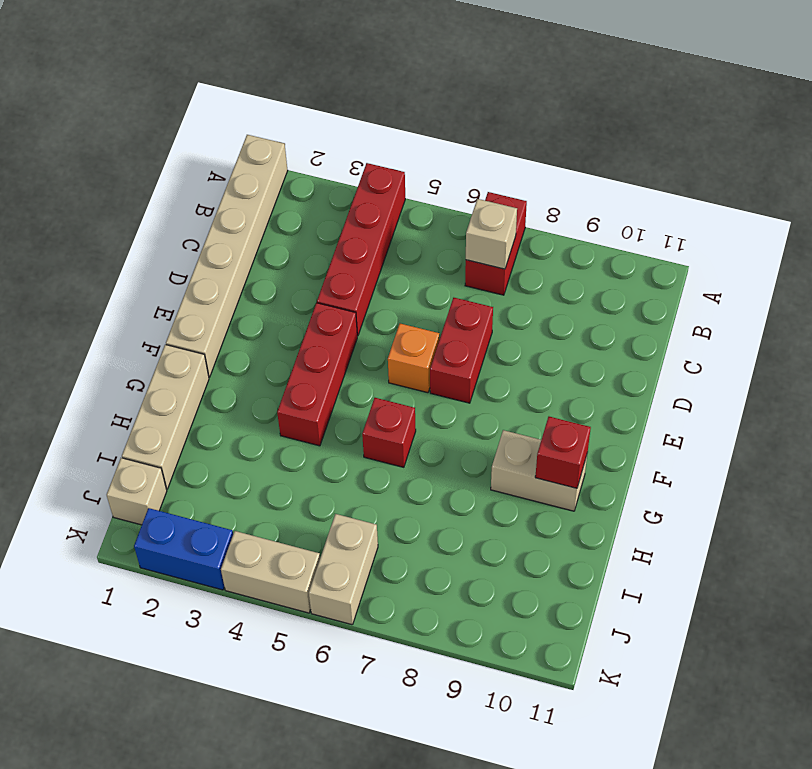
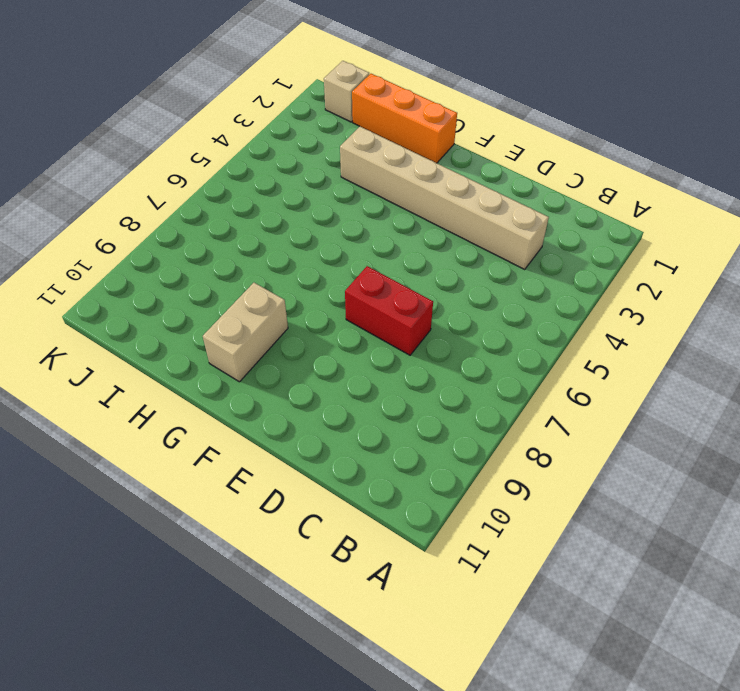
tan 1x6 brick [340,127,549,269] -> tan 1x6 brick moved to [166,135,288,377]
orange 1x3 brick [352,74,457,163] -> tan 1x3 brick [122,345,209,489]
none -> red 1x4 brick [317,163,405,336]
none -> red 1x2 brick [465,192,527,295]
none -> red 1x3 brick [277,303,357,446]

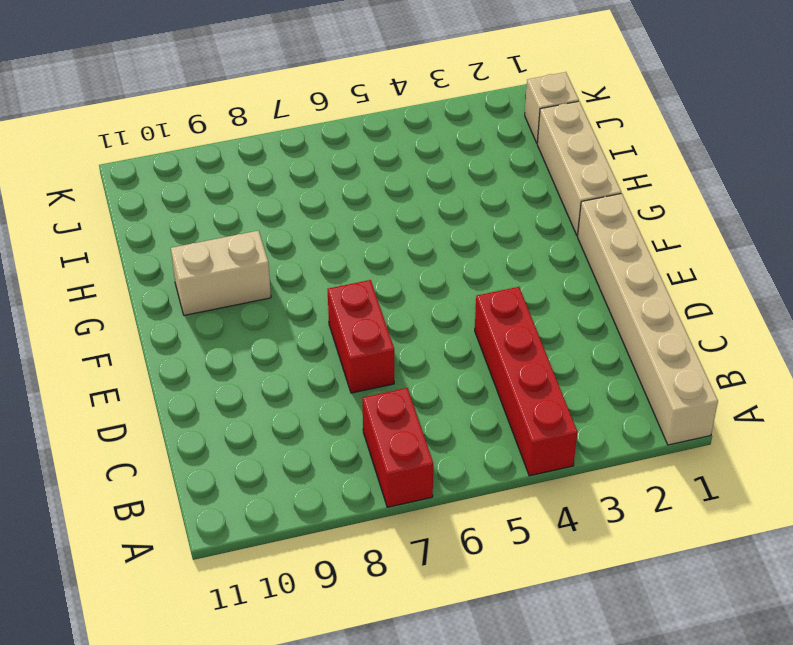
none -> red 1x3 brick [277,303,357,446]
none -> orange 1x1 brick [388,324,439,393]
none -> red 1x1 brick [362,398,416,467]

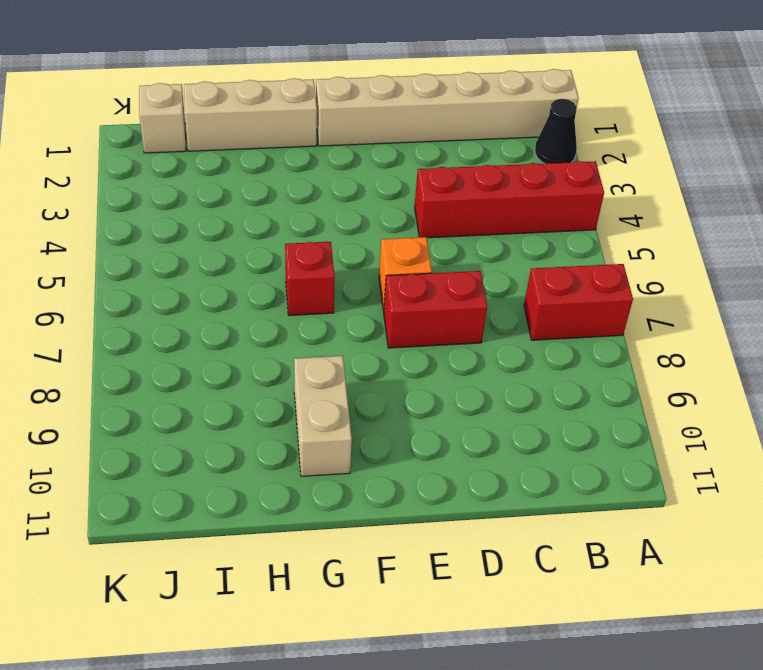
black 1x1 cone [535,99,577,164] -> none
none -> red 1x3 brick [277,303,357,446]
none -> tan 1x2 brick [309,514,378,625]
none -> blue 1x2 brick [134,508,233,590]

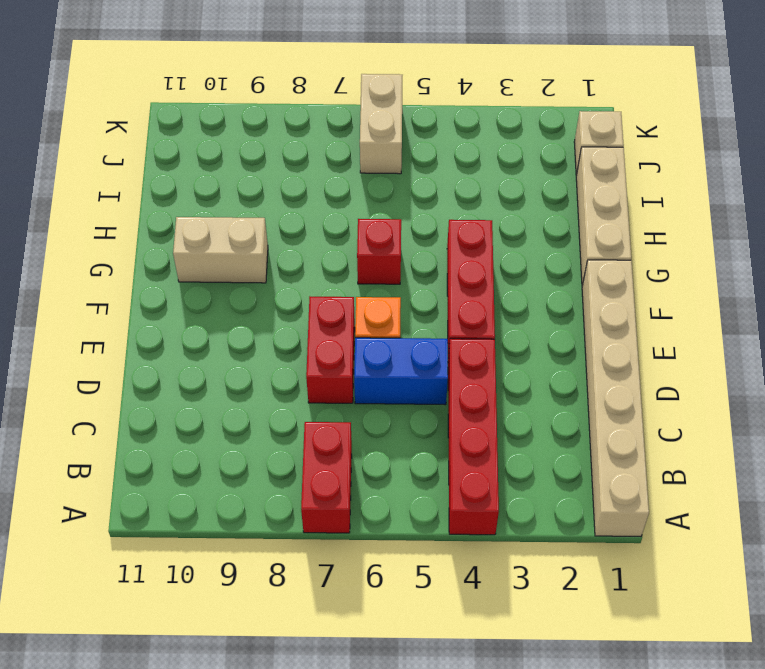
blue 1x2 brick [354,338,448,405] -> blue 1x2 brick moved to [134,508,233,590]
none -> tan 1x2 brick [221,531,320,613]
none -> tan 1x1 brick [466,199,517,269]
none -> red 1x1 brick [535,417,591,488]

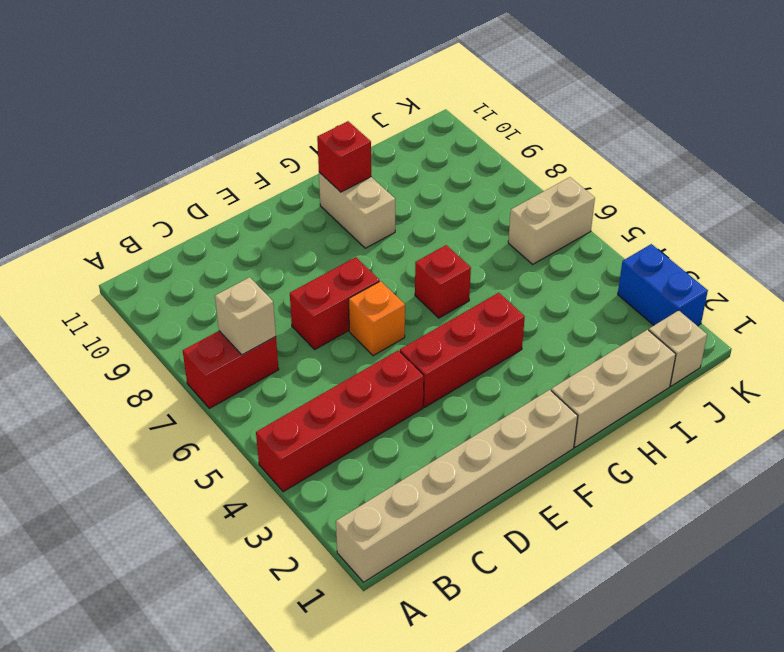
none -> tan 1x2 brick [221,531,320,613]

